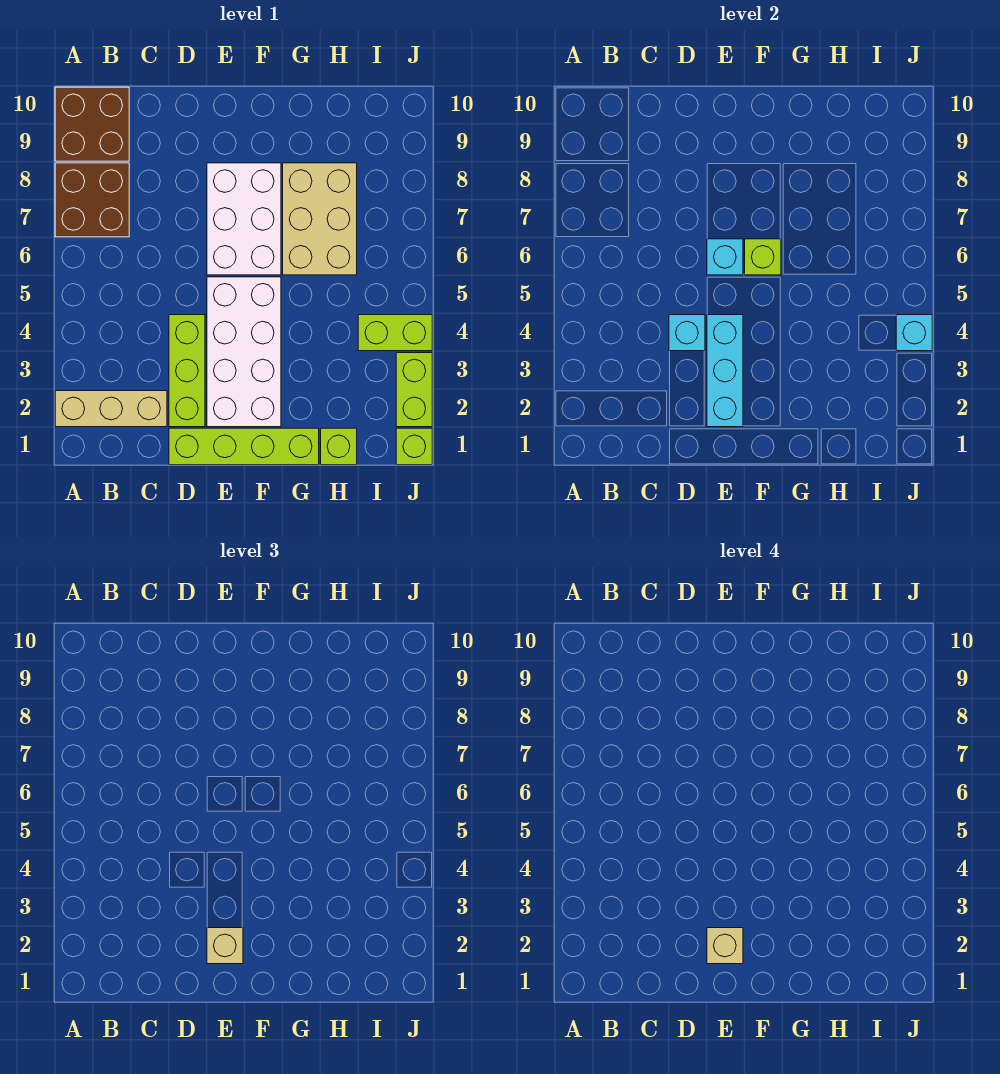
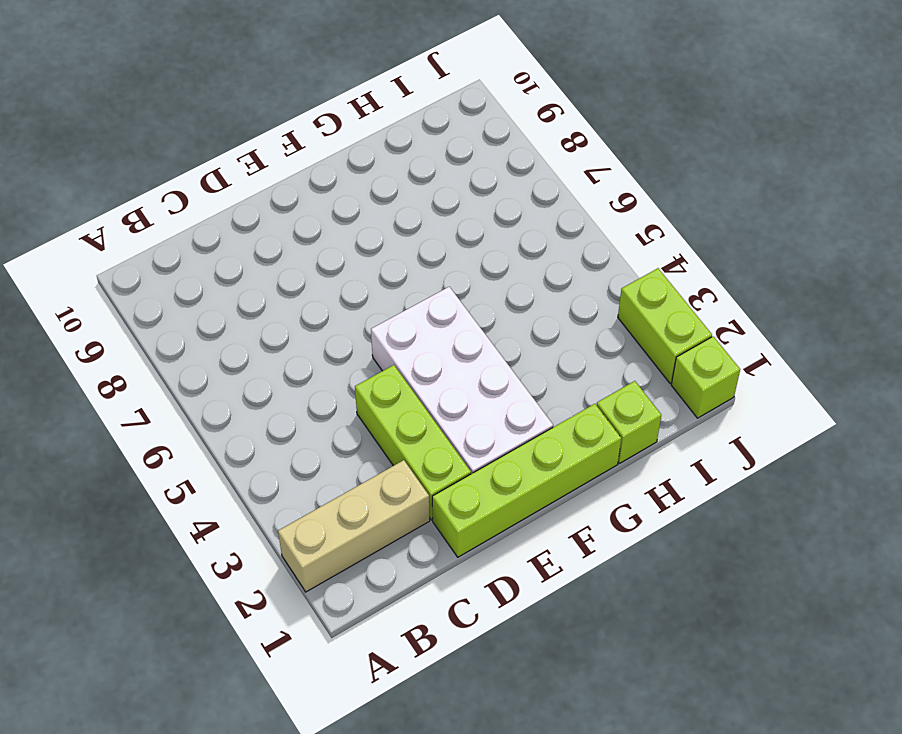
none -> brown 2x2 brick [55,163,129,237]
none -> brown 2x2 brick [55,87,129,161]
none -> white 2x3 brick [207,163,281,275]

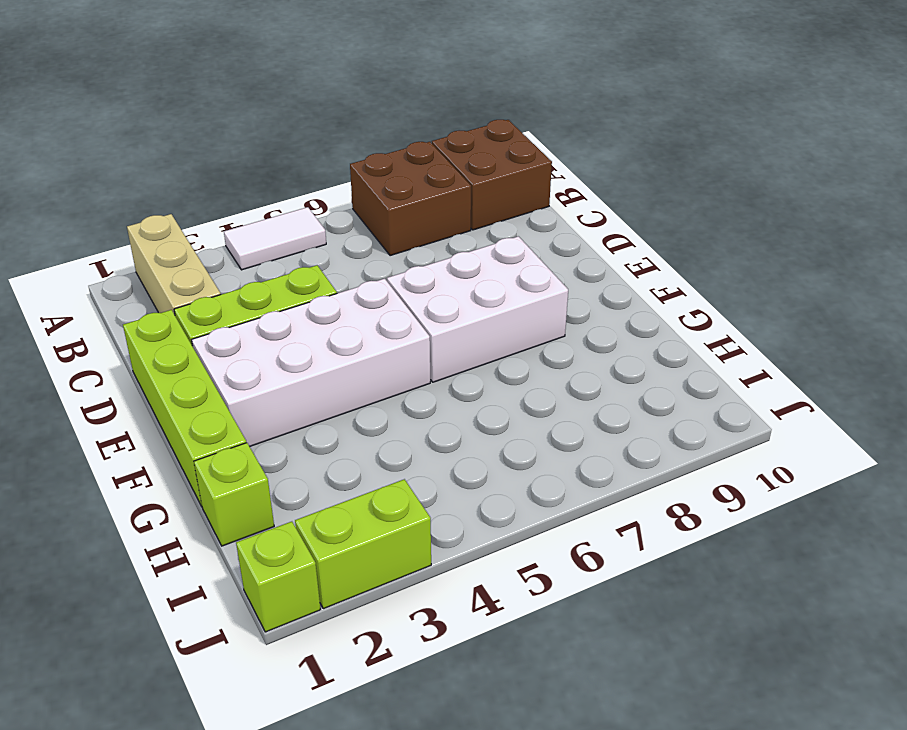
white 1x2 tile [224,207,326,270] -> none
none -> tan 2x3 brick [283,163,357,275]
none -> lime 1x2 brick [358,315,432,351]
none -> cyan 1x1 brick [669,315,705,351]

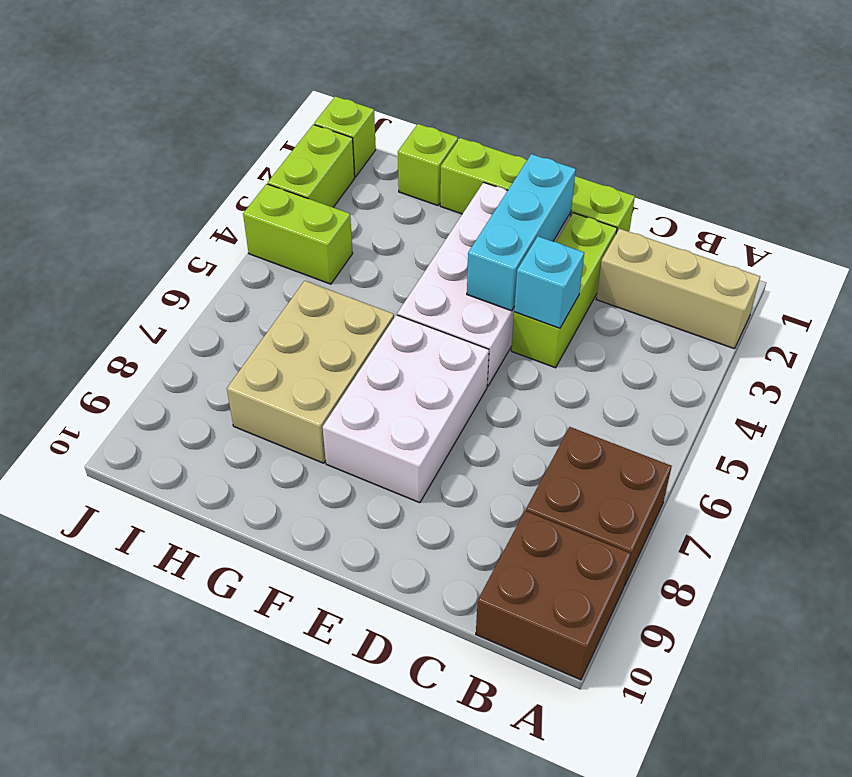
none -> cyan 1x1 brick [707,239,743,275]
none -> lime 1x1 brick [745,239,781,275]
none -> cyan 1x1 brick [896,315,932,351]

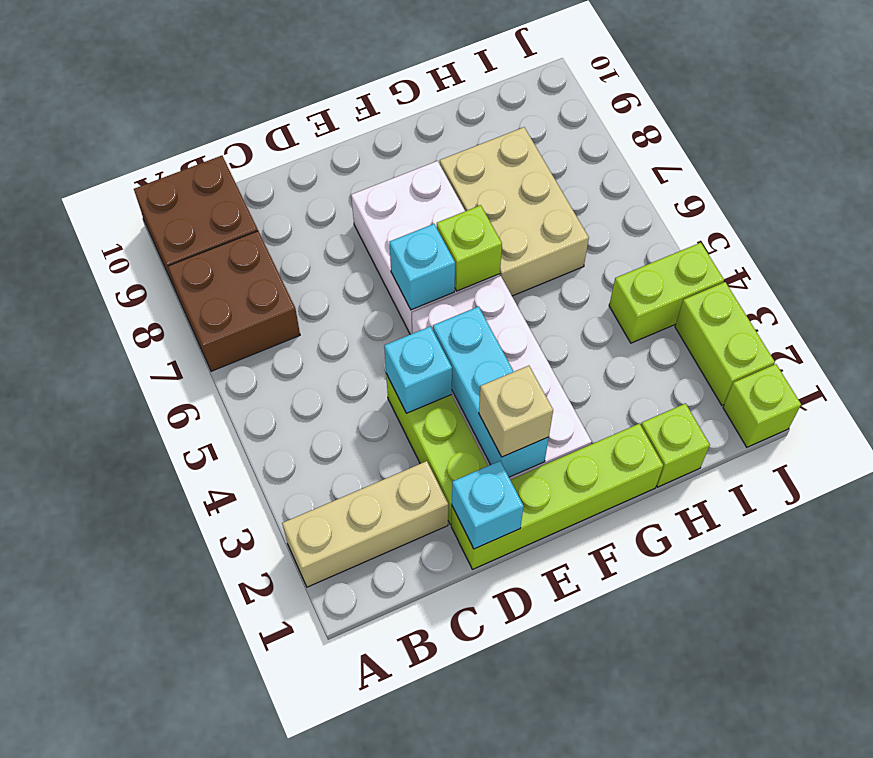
cyan 1x1 brick [452,461,524,549] -> cyan 1x1 brick moved to [896,315,932,351]
none -> tan 1x1 brick [707,928,743,964]

